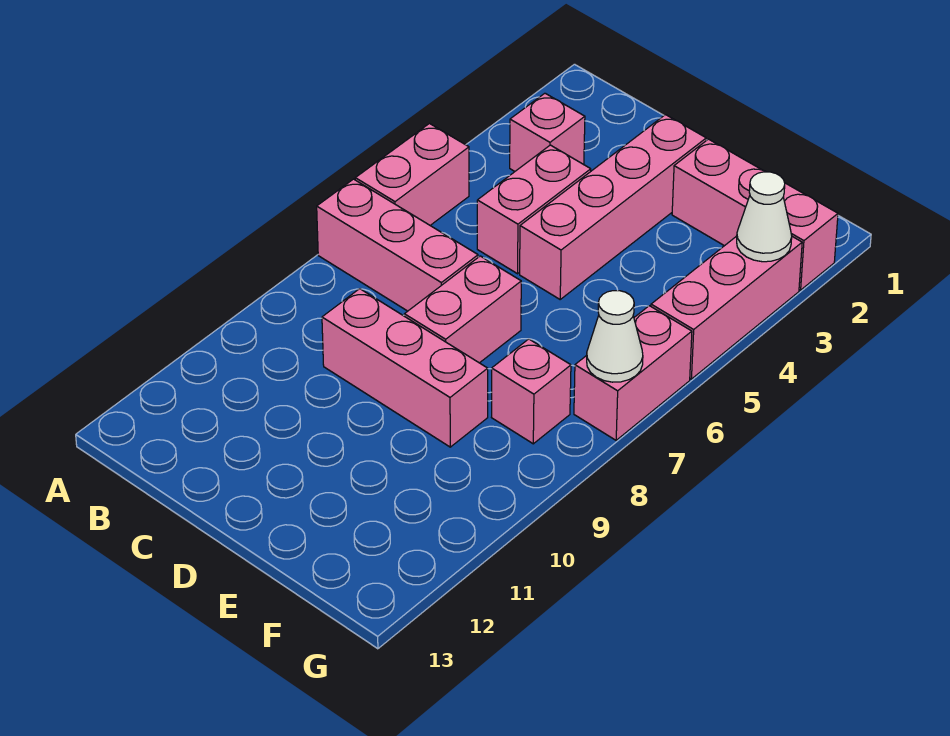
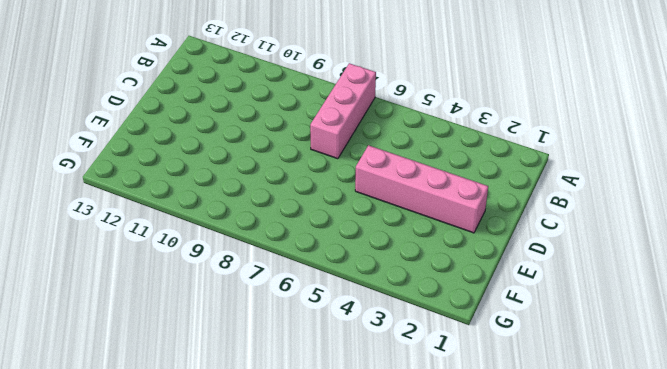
none -> pink 1x2 brick [355,124,469,225]
none -> pink 1x1 brick [510,93,585,171]
none -> pink 1x2 brick [477,145,591,274]

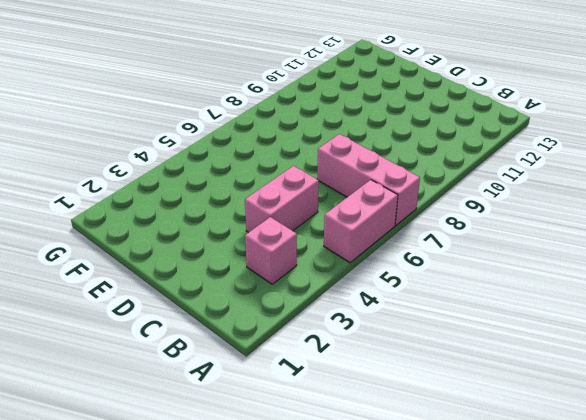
none -> pink 1x3 brick [322,289,488,447]
none -> pink 1x4 brick [520,115,706,299]
none -> pink 1x2 brick [404,256,521,363]

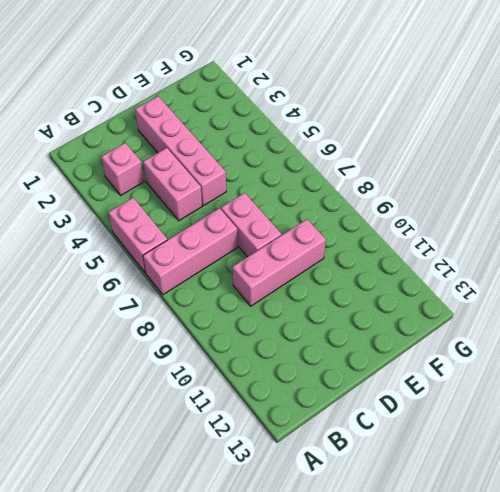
none -> pink 1x3 brick [672,139,838,290]
none -> pink 1x1 brick [491,339,571,444]
none -> pink 1x3 brick [651,236,802,379]

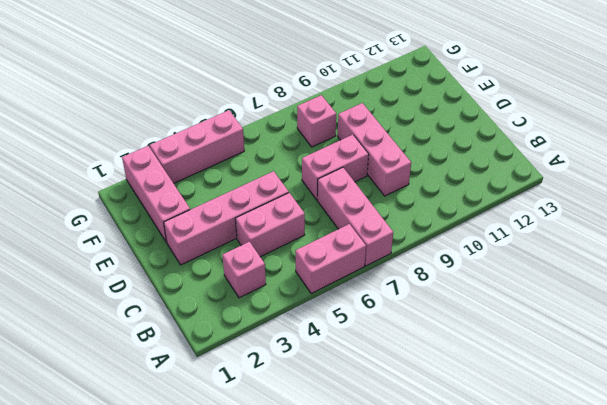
none -> pink 1x2 brick [574,306,692,440]
none -> white 1x1 cone [737,172,792,262]
none -> white 1x1 cone [587,291,643,382]

